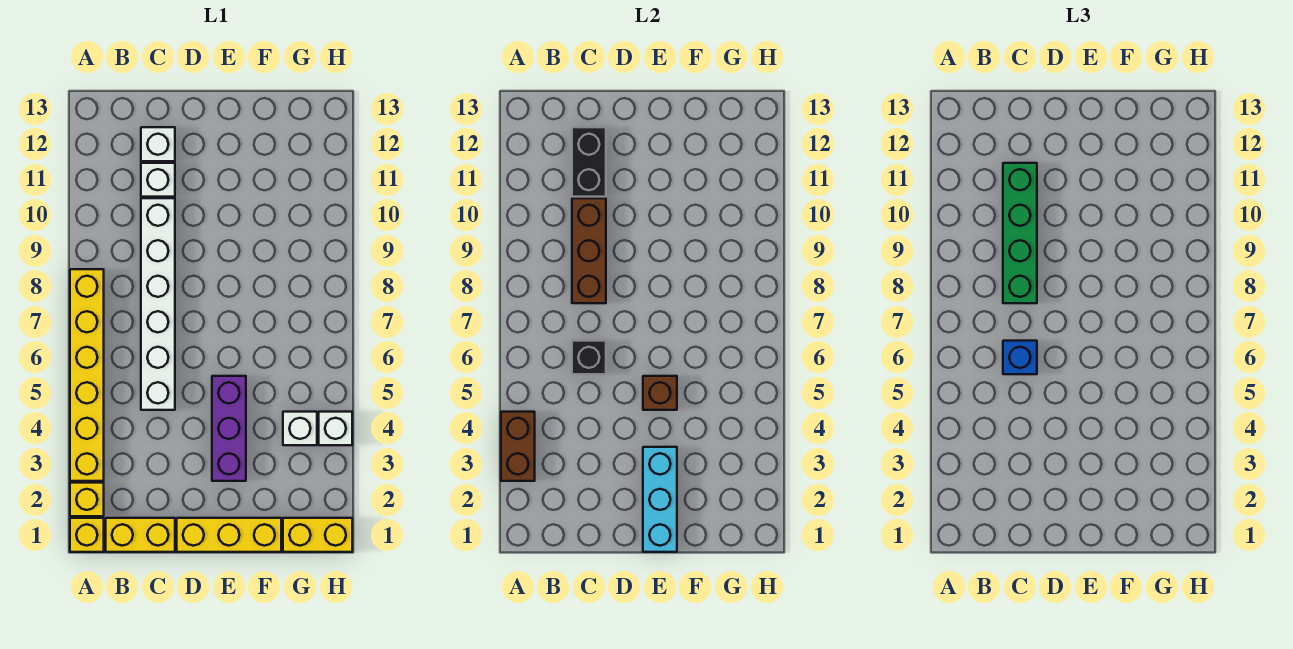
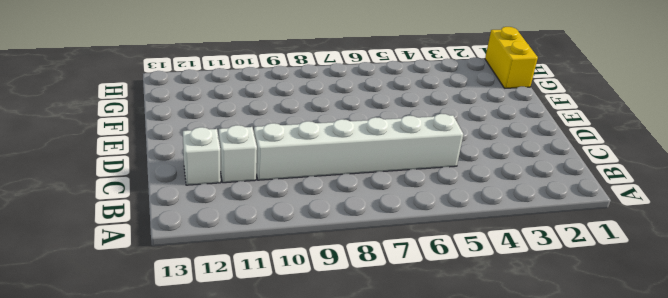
none -> yellow 1x1 brick [70,518,104,552]
none -> yellow 1x1 brick [70,483,104,516]
none -> yellow 1x6 brick [70,269,104,481]

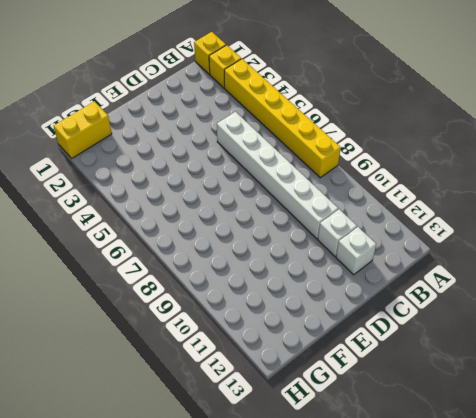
none -> yellow 1x2 brick [106,518,175,552]
none -> yellow 1x3 brick [177,518,281,552]
none -> purple 1x3 brick [212,376,246,481]

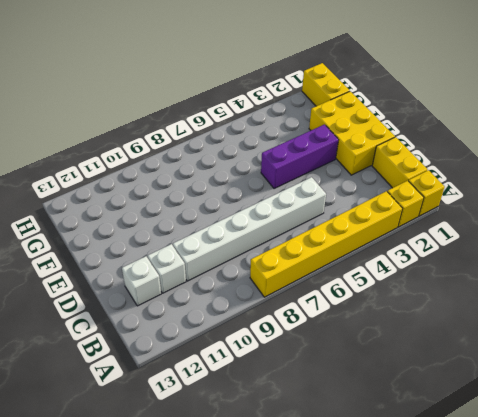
yellow 2x3 brick [309,91,395,175] -> yellow 1x3 brick [177,518,281,552]
none -> white 1x1 brick [283,412,317,445]
none -> white 1x1 brick [319,412,352,445]
none -> brown 1x2 brick [501,412,535,481]

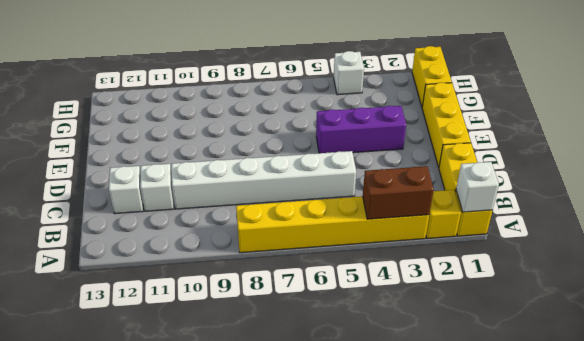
white 1x1 brick [456,162,499,212] -> white 1x1 brick moved to [283,412,317,445]
none -> black 1x1 brick [572,341,606,374]
none -> brown 1x3 brick [572,198,606,303]
none -> black 1x2 brick [572,127,606,197]

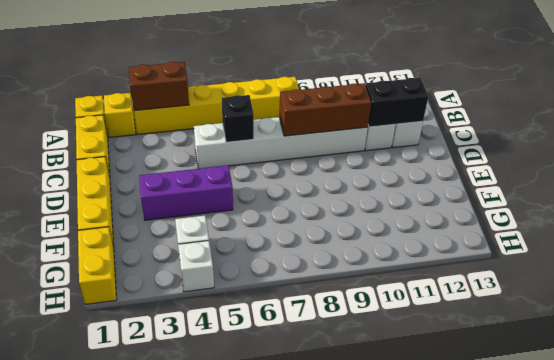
none -> cyan 1x3 brick [643,447,677,552]
none -> brown 1x1 brick [643,376,677,410]
none -> blue 1x1 brick [1003,341,1037,374]

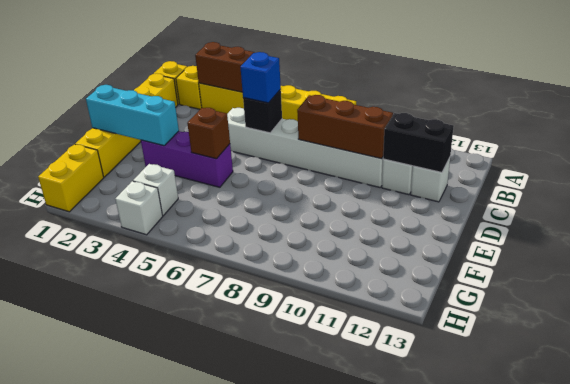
none -> green 1x4 brick [1003,163,1037,303]

